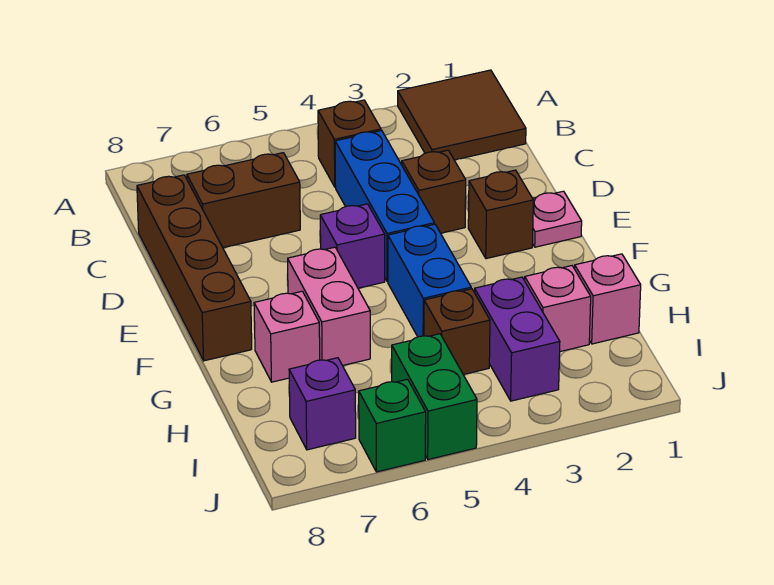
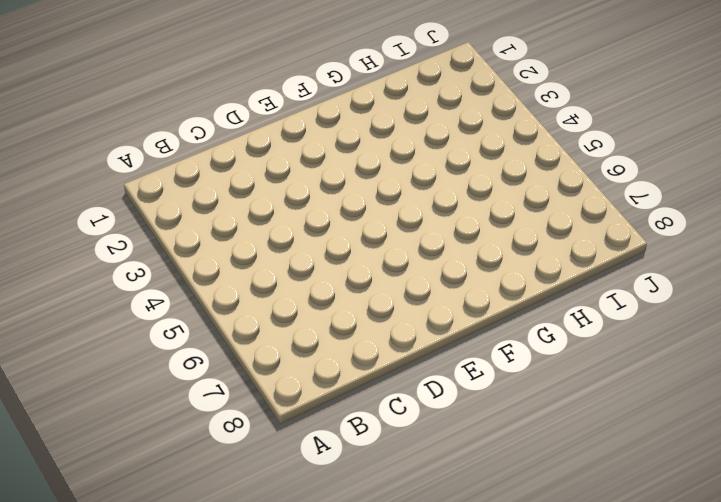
none -> brown 2x2 tile [398,70,526,160]
none -> brown 1x1 brick [318,100,381,187]
none -> blue 1x3 brick [335,130,434,281]

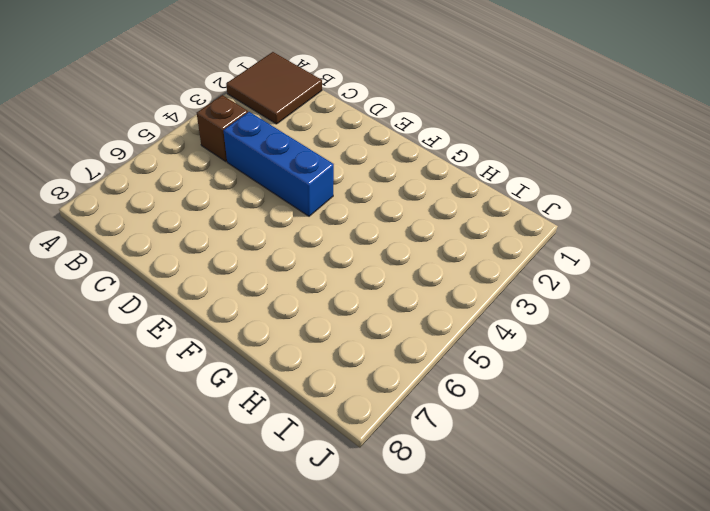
none -> brown 1x2 brick [187,153,300,248]
none -> brown 1x4 brick [137,175,252,361]
none -> brown 1x1 brick [402,150,466,233]

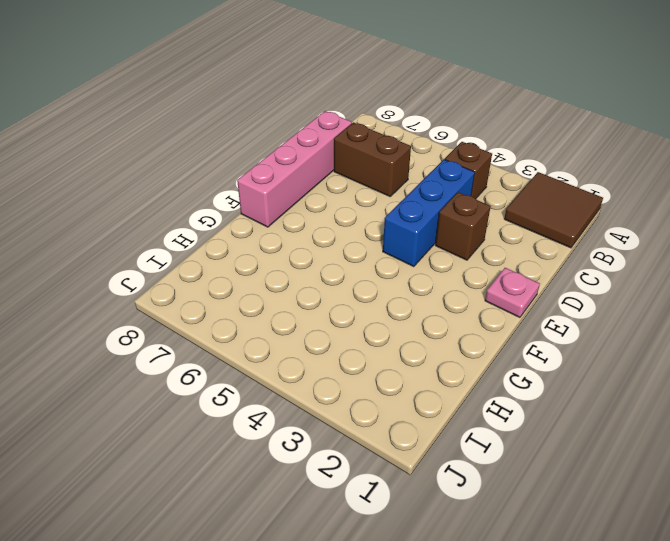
pink 1x4 brick [237,111,352,227] -> brown 1x4 brick [137,175,252,361]
none -> brown 1x1 brick [468,170,533,259]
none -> purple 1x1 brick [320,204,385,288]
none -> blue 1x2 brick [388,224,471,337]

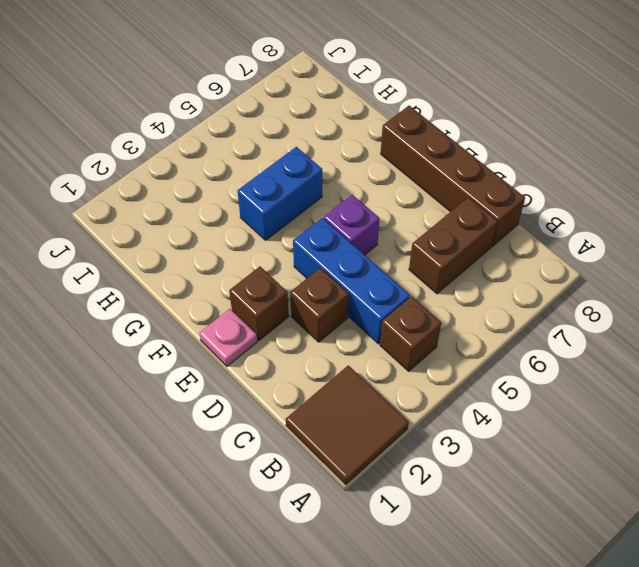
blue 1x2 brick [238,147,322,240] -> blue 1x2 brick turned to [388,224,471,337]
none -> pink 1x2 brick [288,247,370,365]
none -> pink 1x1 brick [254,291,320,382]
none -> pink 1x1 brick [575,254,641,344]

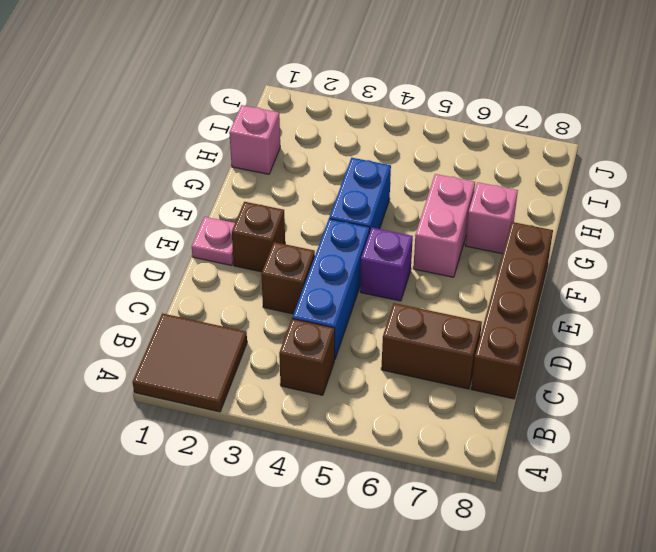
none -> pink 1x1 brick [525,266,591,352]
none -> purple 1x2 brick [475,277,560,401]
none -> brown 1x1 brick [424,289,490,375]

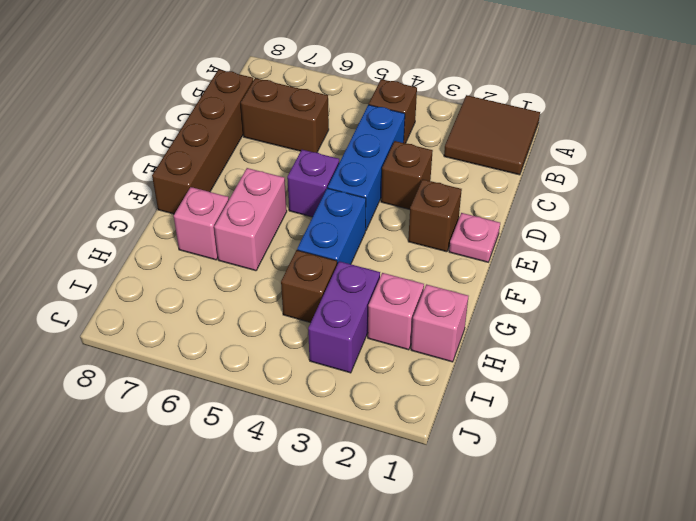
none -> green 1x2 brick [392,334,477,460]
none -> purple 1x1 brick [289,358,356,450]
none -> green 1x1 brick [359,379,426,472]

